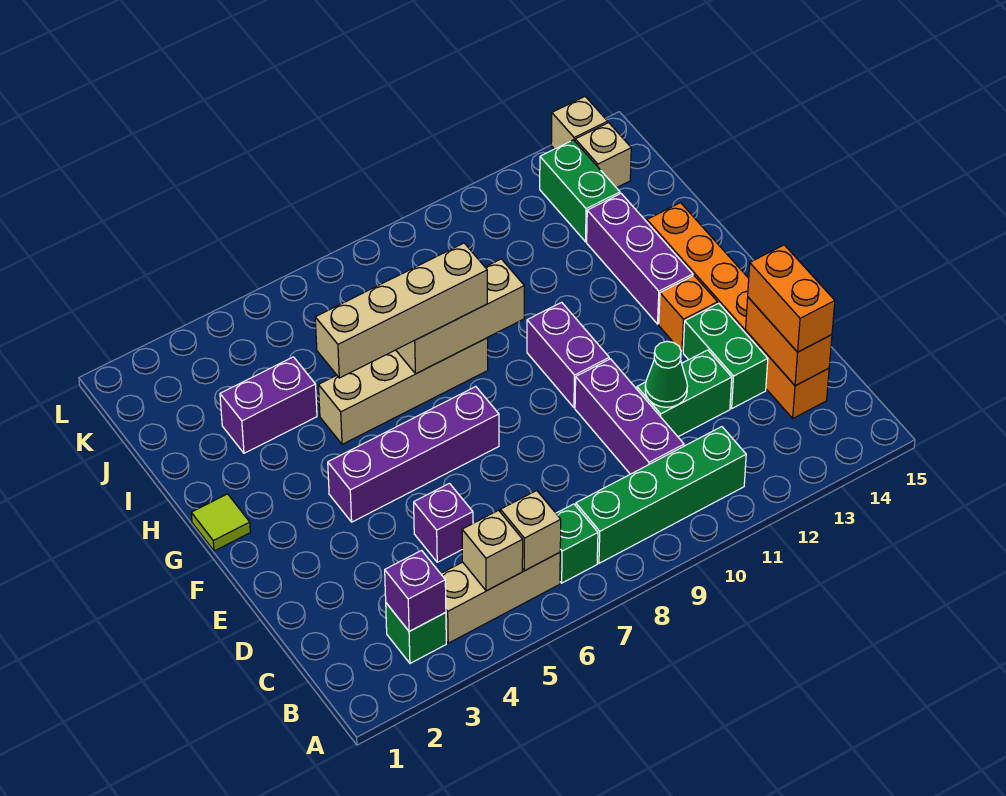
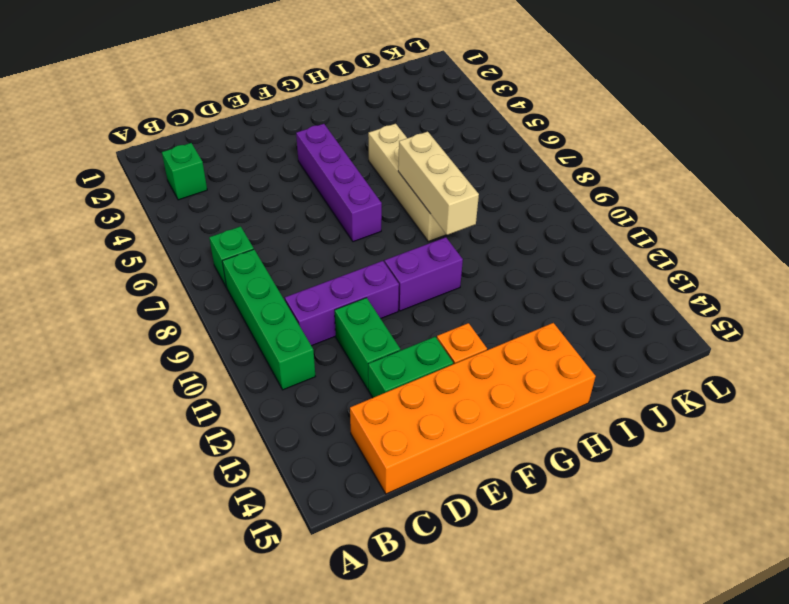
orange 2x6 brick [350,323,596,494] -> orange 1x6 brick [647,203,829,418]
none -> tan 1x3 brick [441,552,560,643]
none -> purple 1x1 brick [414,483,473,562]
none -> lime 1x1 tile [191,494,250,551]

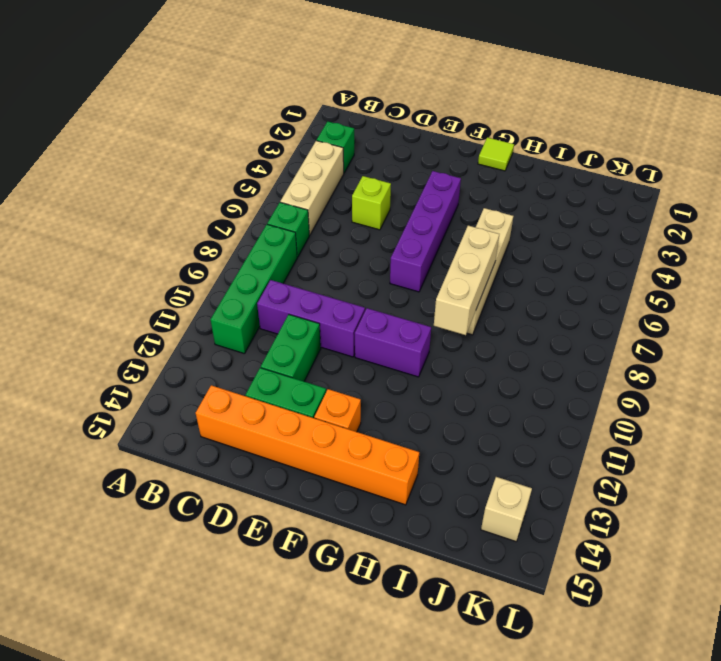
lime 1x1 brick [352,176,391,230] -> purple 1x1 brick [414,483,473,562]
none -> purple 1x3 brick [587,194,693,324]
none -> purple 1x2 brick [220,357,317,453]
none -> green 1x2 brick [540,140,620,242]

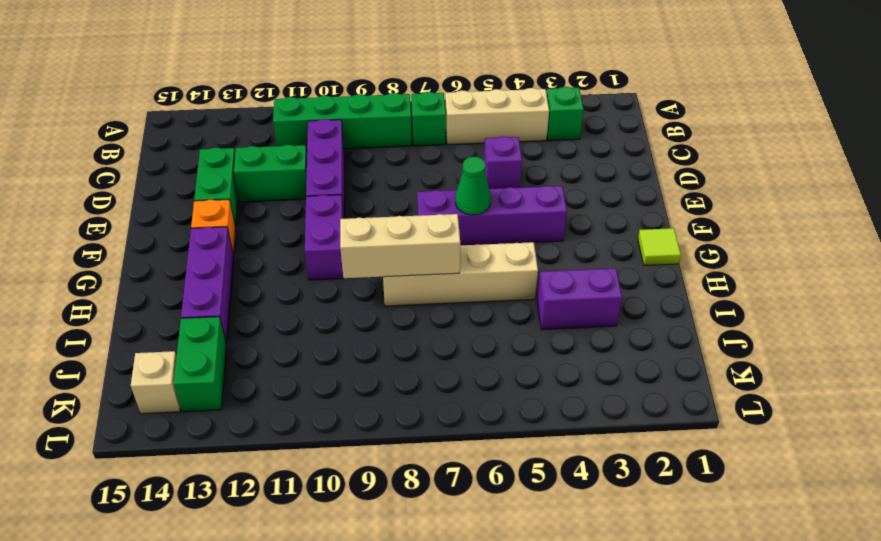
green 1x1 cone [455,157,491,215] -> green 1x1 cone moved to [645,341,687,407]
none -> orange 1x6 brick [647,203,829,418]
none -> tan 1x1 brick [551,97,608,149]
none -> purple 1x1 brick [385,550,446,632]

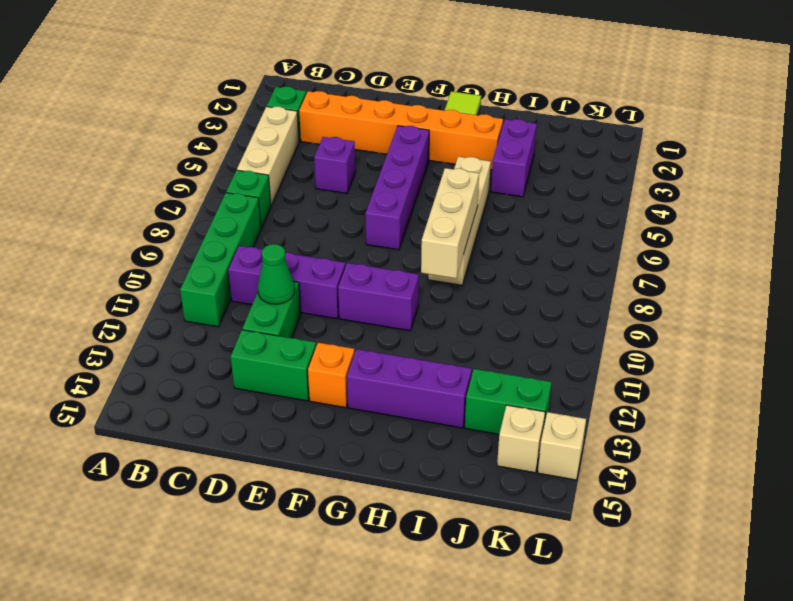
orange 1x6 brick [299,91,503,170] -> orange 1x6 brick moved to [647,203,829,418]
none -> purple 1x1 brick [385,550,446,632]
none -> tan 1x1 brick [462,510,523,591]
none -> tan 1x1 brick [501,491,561,571]

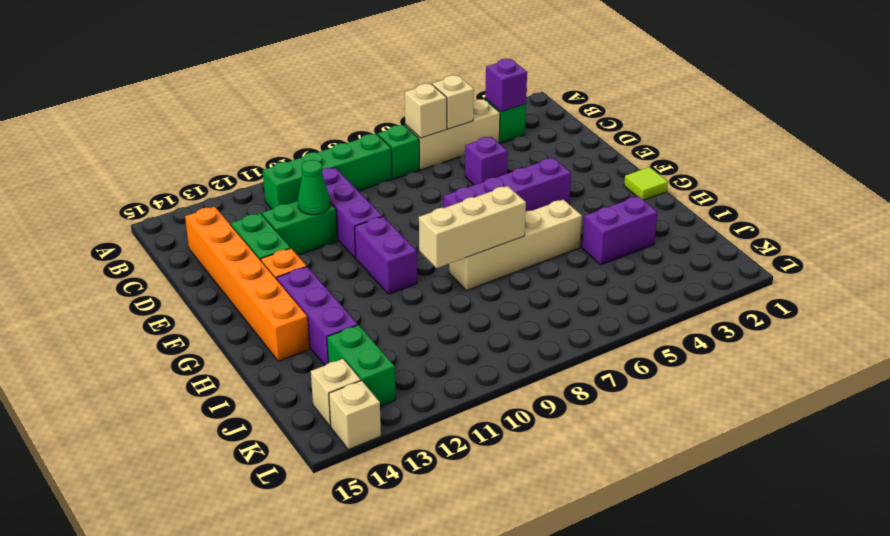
none -> orange 1x2 brick [746,297,832,386]
none -> orange 1x2 brick [748,245,835,352]
none -> tan 1x4 brick [315,243,487,378]

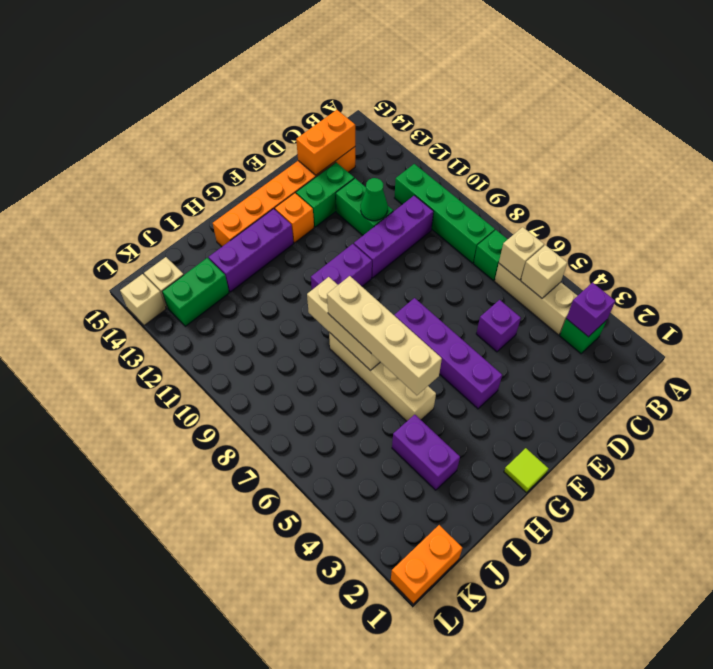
orange 1x2 brick [391,525,462,604] -> orange 1x2 brick moved to [748,245,835,352]

